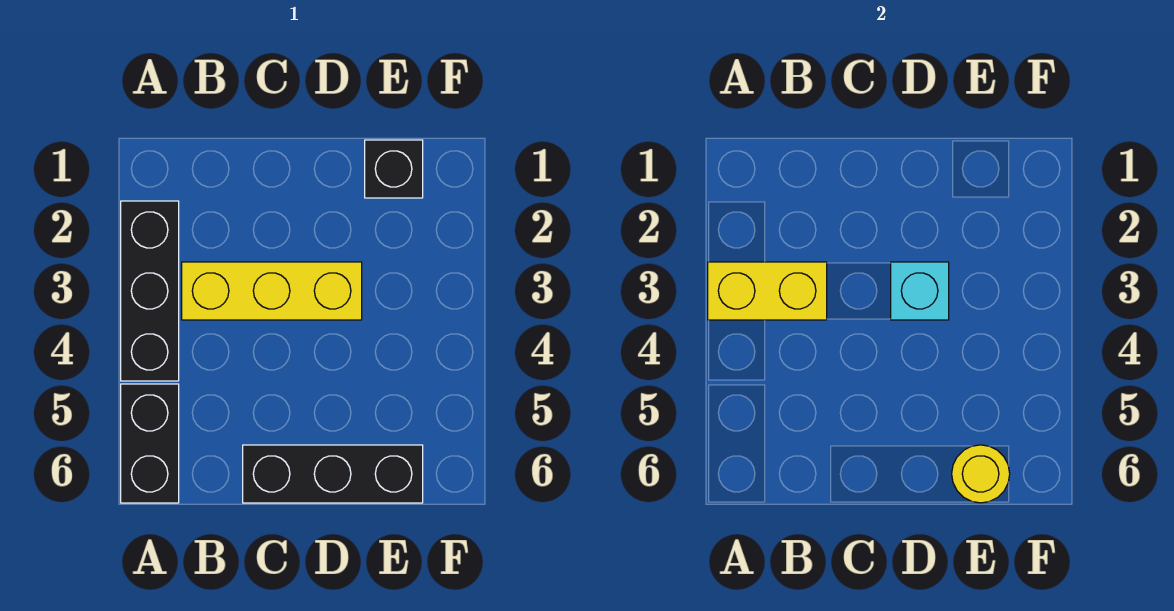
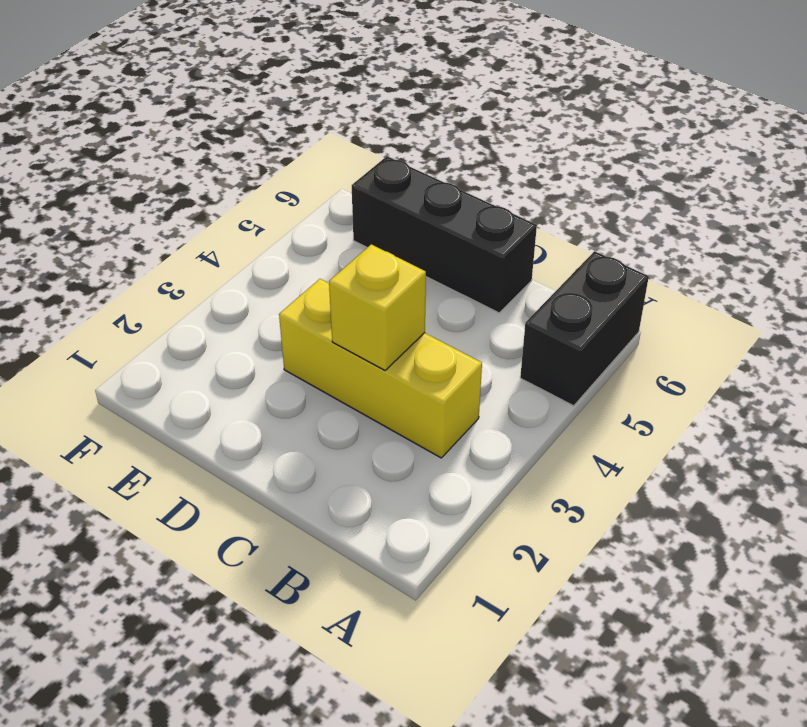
yellow 1x1 brick [329,244,426,370] -> none
none -> black 1x3 brick [121,201,179,381]
none -> black 1x1 brick [365,140,423,198]

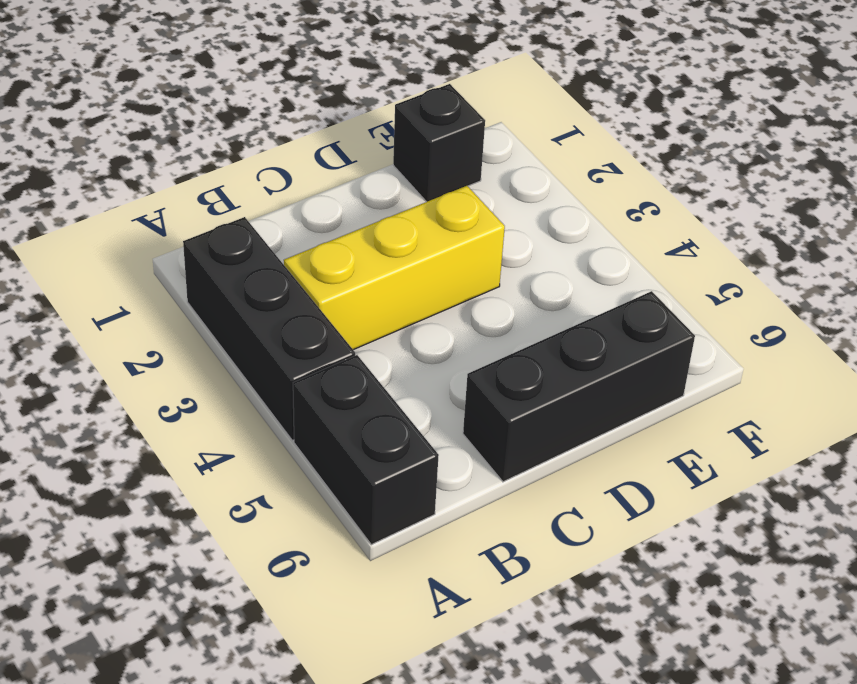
none -> yellow 1x2 brick [708,262,827,320]
none -> cyan 1x1 brick [891,262,949,320]

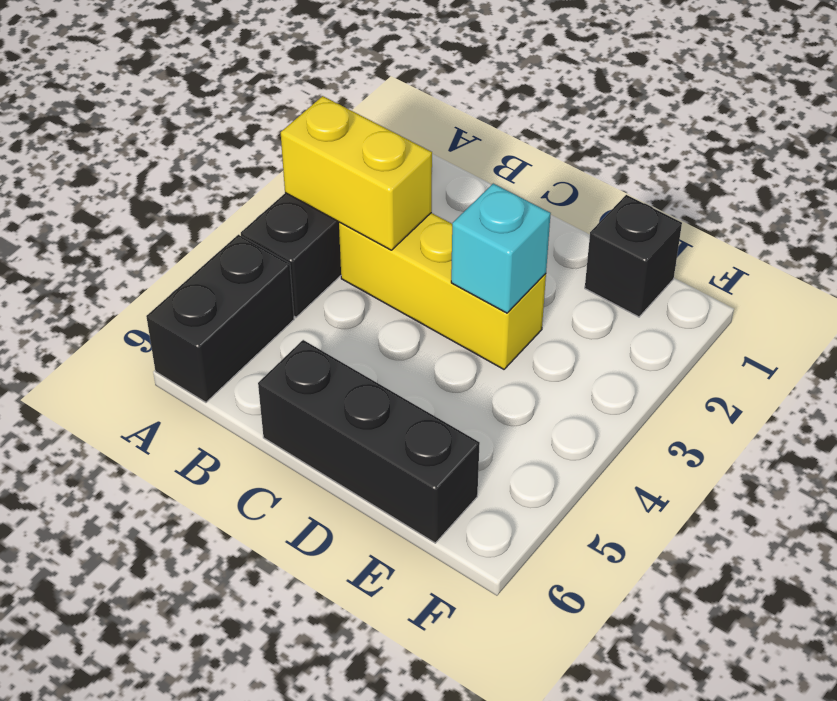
none -> yellow 1x1 round brick [952,445,1010,503]

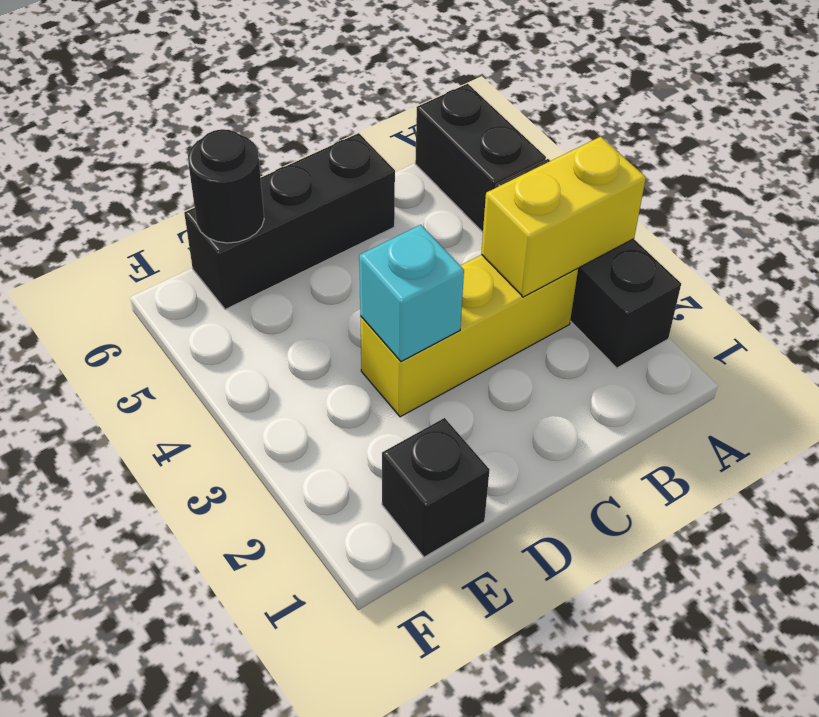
black 1x1 round brick [188,129,264,243] -> yellow 1x1 round brick [952,445,1010,503]

